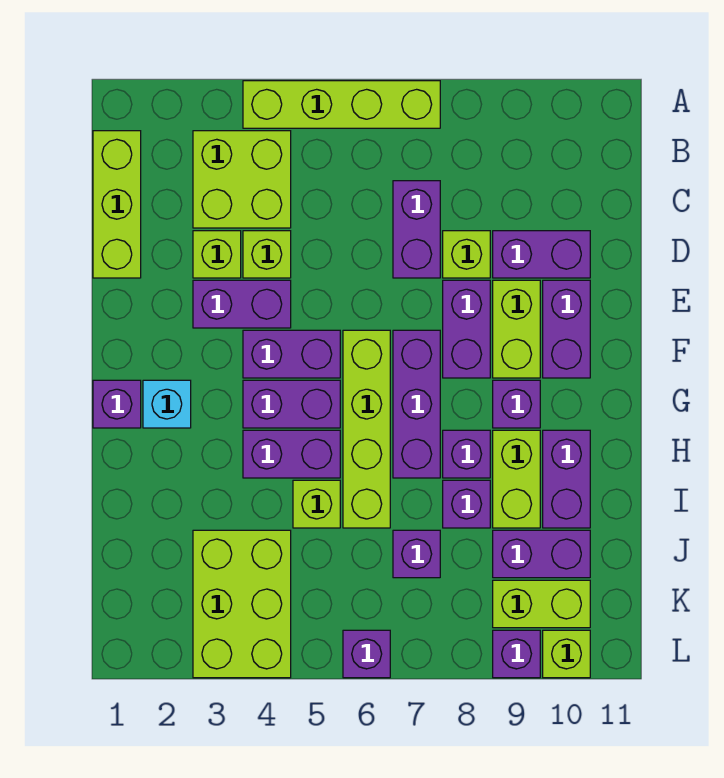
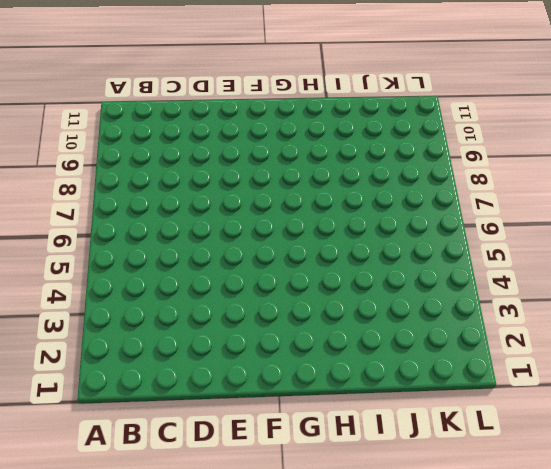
none -> lime 1x4 brick [243,81,440,128]
none -> lime 1x3 brick [93,131,141,278]
none -> lime 2x2 brick [193,131,291,228]
none -> purple 1x2 brick [393,181,440,278]

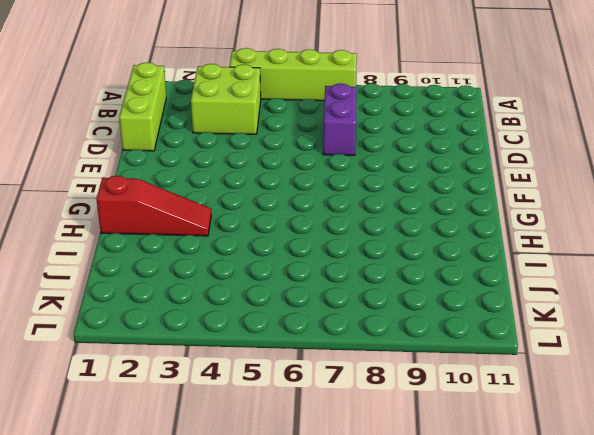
red 1x3 slope [97,176,211,236] -> none
none -> lime 1x1 brick [193,231,241,278]
none -> lime 1x1 brick [243,231,291,278]
none -> lime 1x1 brick [443,231,490,278]
none -> purple 1x2 brick [493,231,590,278]

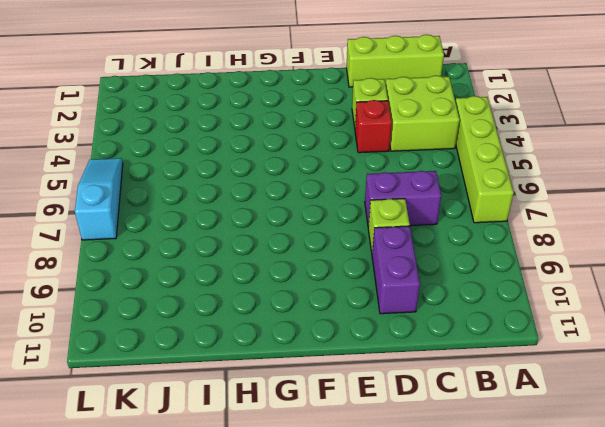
red 1x1 brick [355,100,392,153] -> lime 1x1 brick [243,231,291,278]
cyan 1x3 slope [75,158,123,240] -> purple 1x1 brick [343,630,390,678]
none -> purple 1x2 brick [193,280,291,328]
none -> purple 1x2 brick [443,280,490,378]
none -> lime 1x2 brick [493,280,540,378]
none -> purple 1x2 brick [543,280,590,378]

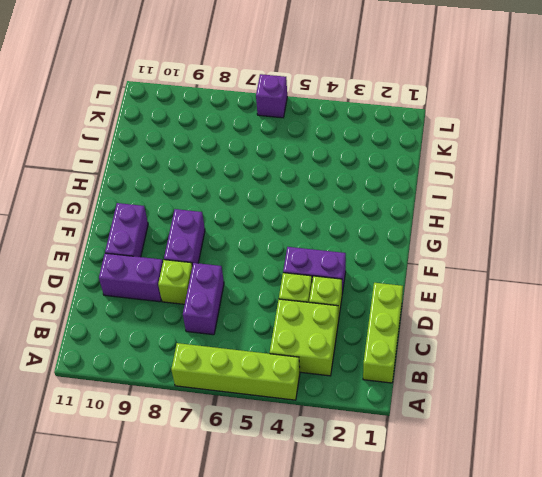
none -> lime 1x2 brick [493,280,540,378]
none -> purple 1x2 brick [243,330,340,378]
none -> lime 1x4 brick [343,330,390,528]
none -> purple 1x3 brick [393,330,440,478]

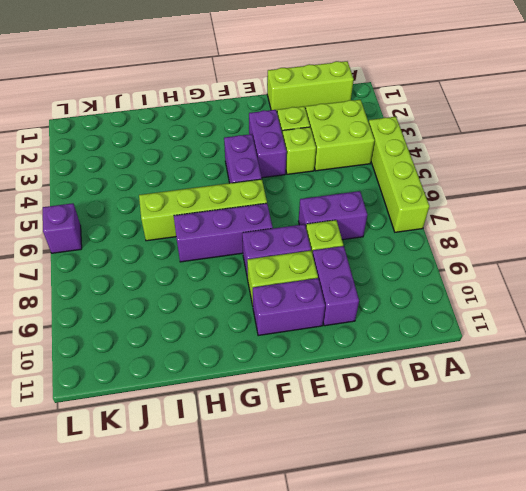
none -> purple 1x1 brick [93,380,141,428]
none -> cyan 1x1 brick [143,380,191,428]
none -> purple 1x2 brick [243,380,340,428]
none -> purple 1x1 brick [493,380,540,428]

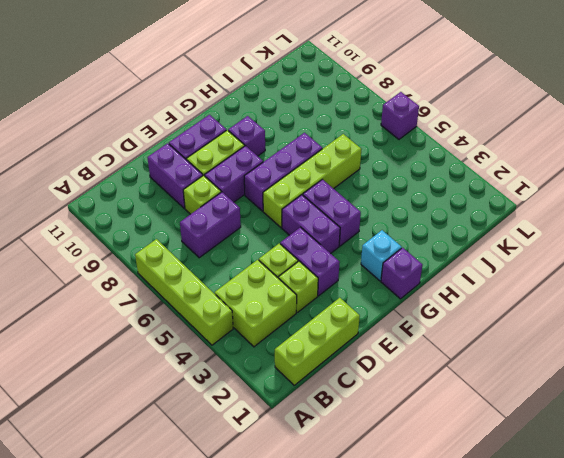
none -> purple 1x2 brick [243,430,340,478]
none -> purple 1x1 brick [443,430,490,478]
none -> lime 1x2 brick [493,430,540,528]
none -> purple 1x2 brick [543,430,590,528]

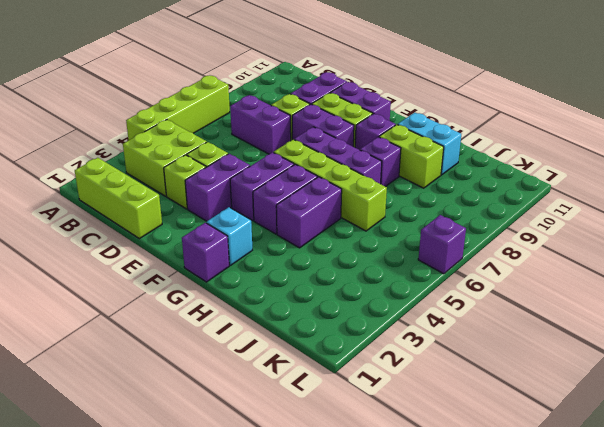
cyan 1x2 brick [398,113,461,175] -> purple 1x2 brick [543,430,590,528]
none -> lime 1x1 brick [293,480,340,528]
none -> purple 1x1 brick [443,480,490,528]
none -> lime 2x3 brick [193,530,291,678]
none -> purple 1x1 brick [393,530,440,578]

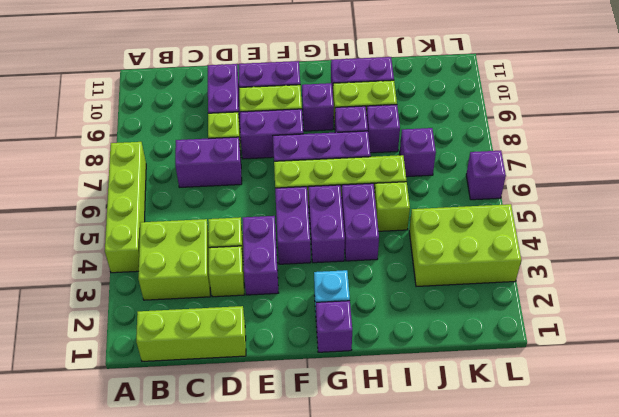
none -> purple 1x2 brick [493,530,590,578]
none -> lime 1x2 brick [493,580,590,628]
none -> purple 1x1 brick [493,630,540,678]
none -> lime 1x1 brick [543,630,590,678]

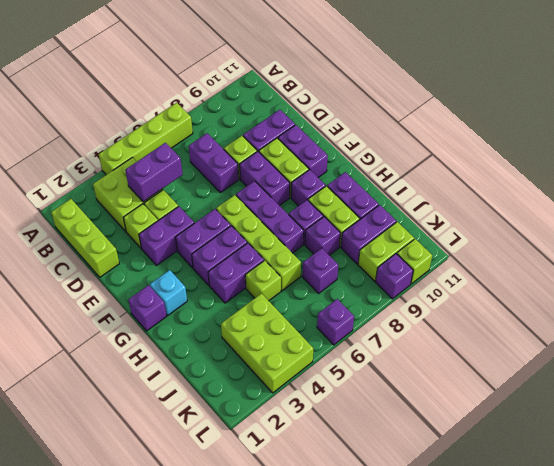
purple 1x2 brick [125,143,183,202] -> none

